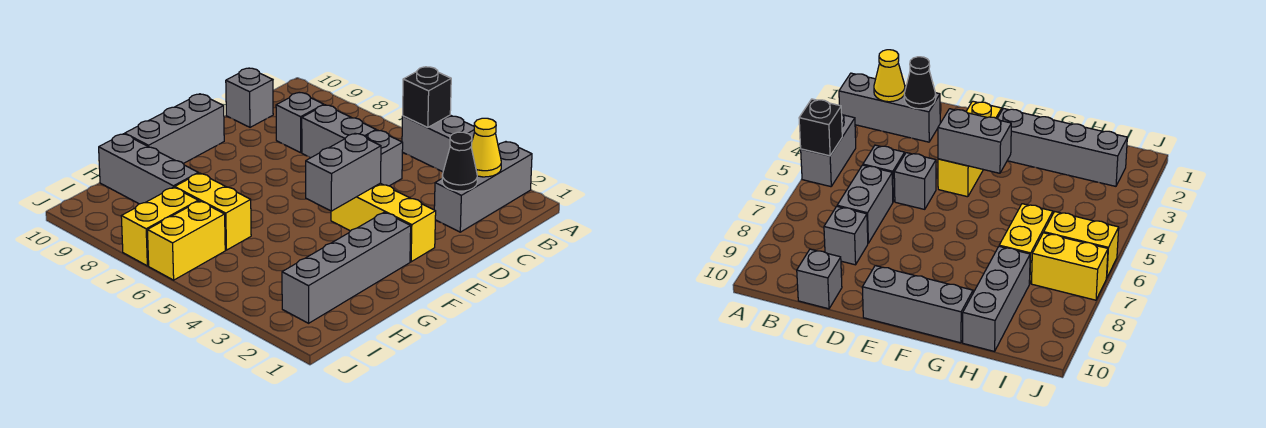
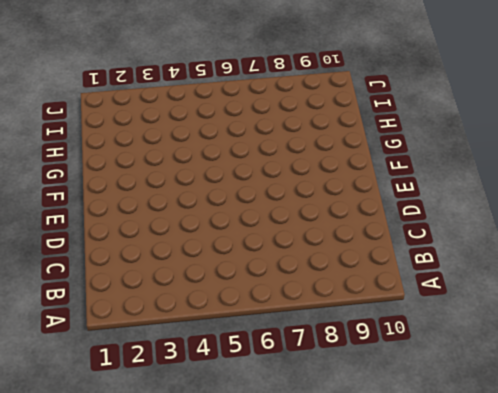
none -> grey 1x3 brick [434,142,532,232]
none -> grey 1x2 brick [402,115,475,172]
none -> grey 1x1 brick [366,130,403,186]

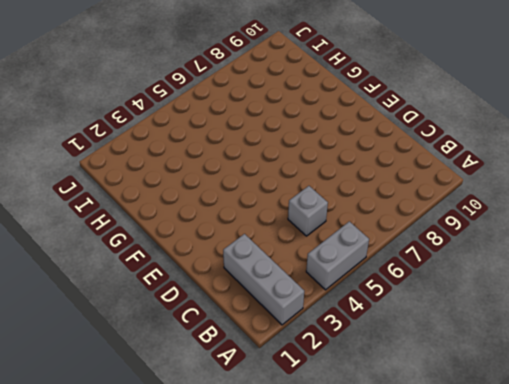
none -> grey 1x2 brick [302,105,376,158]
none -> grey 1x1 brick [276,93,324,153]
none -> grey 1x1 brick [226,68,273,127]

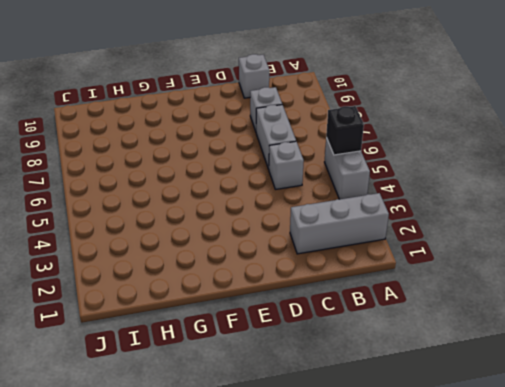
none -> grey 1x1 brick [894,153,936,209]
none -> yellow 1x3 brick [331,183,436,262]
none -> grey 1x3 brick [125,94,224,164]

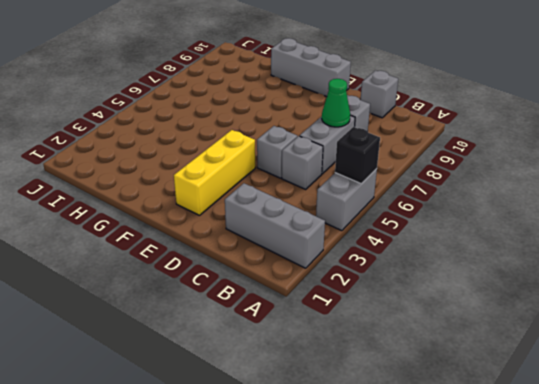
green 1x1 cone [322,79,350,127] -> none
none -> grey 1x4 brick [282,212,411,323]
none -> yellow 1x2 brick [175,173,251,250]
none -> grey 1x3 brick [99,134,198,204]

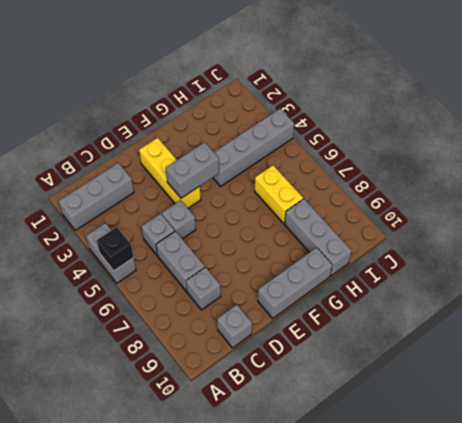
grey 1x4 brick [213,109,294,186] -> grey 1x4 brick moved to [282,212,411,323]
none -> yellow 1x2 brick [147,201,225,280]
none -> yellow 1x2 brick [121,187,198,266]
none -> yellow 1x1 cone [471,118,501,177]

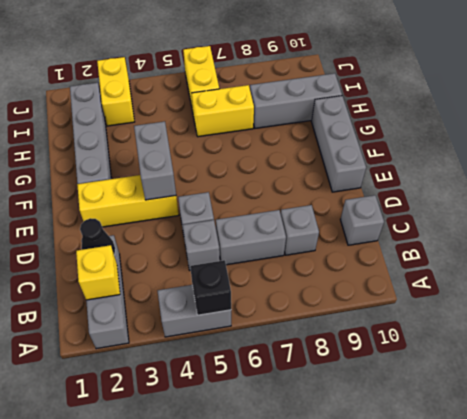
yellow 1x1 brick [76,245,120,300] -> yellow 1x1 cone [471,118,501,177]
yellow 1x2 brick [97,57,135,126] -> yellow 1x2 brick moved to [121,187,198,266]

